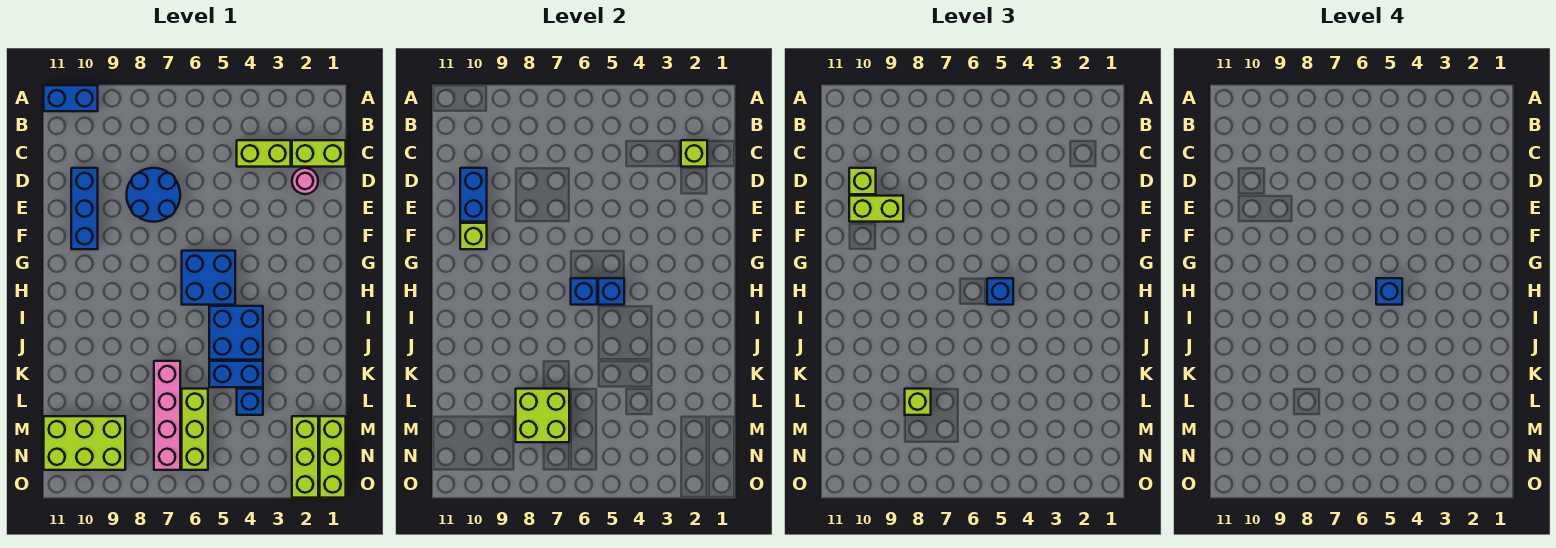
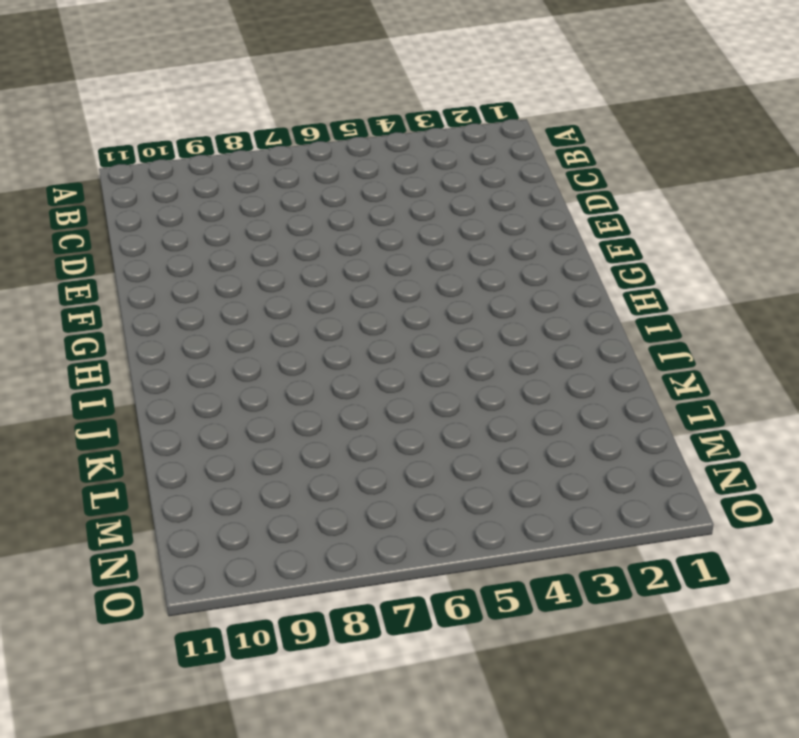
none -> blue 1x2 brick [44,85,98,111]
none -> lime 1x2 brick [292,140,346,167]
none -> lime 1x2 brick [237,140,291,167]

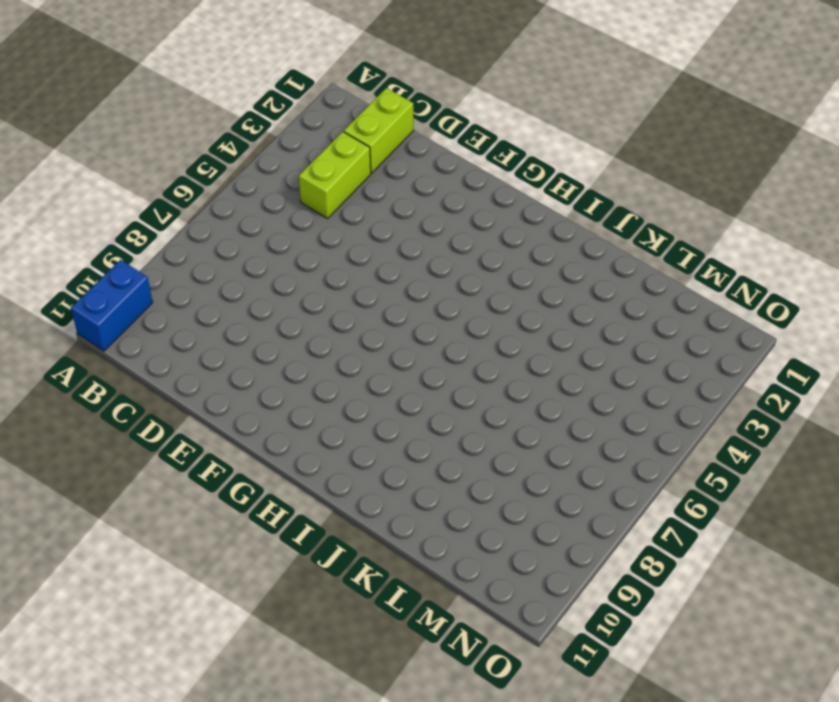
none -> pink 1x1 round brick [292,168,318,194]
none -> blue 2x2 round brick [127,168,180,222]
none -> blue 1x3 brick [71,168,98,249]

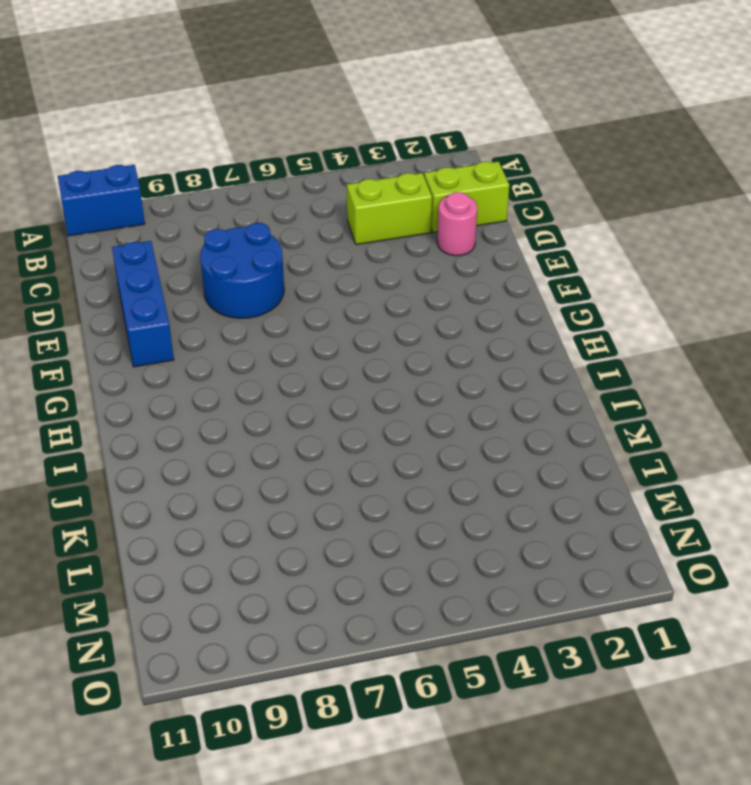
none -> blue 2x2 brick [182,251,235,305]
none -> blue 2x2 brick [209,306,263,360]
none -> blue 1x2 brick [209,361,263,387]

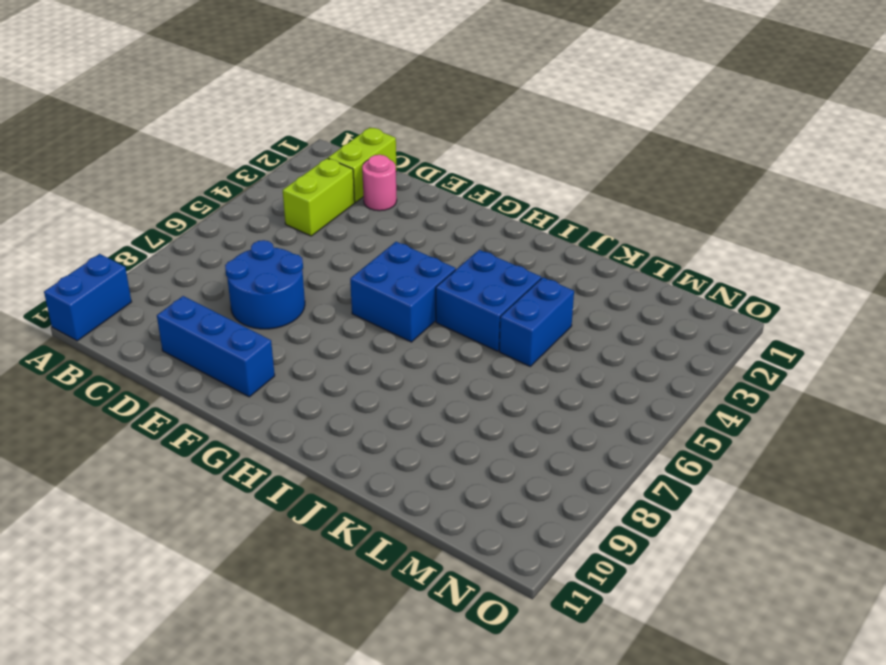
none -> pink 1x4 brick [154,361,180,470]
none -> blue 1x1 brick [237,389,263,415]
none -> lime 1x3 brick [182,389,208,470]

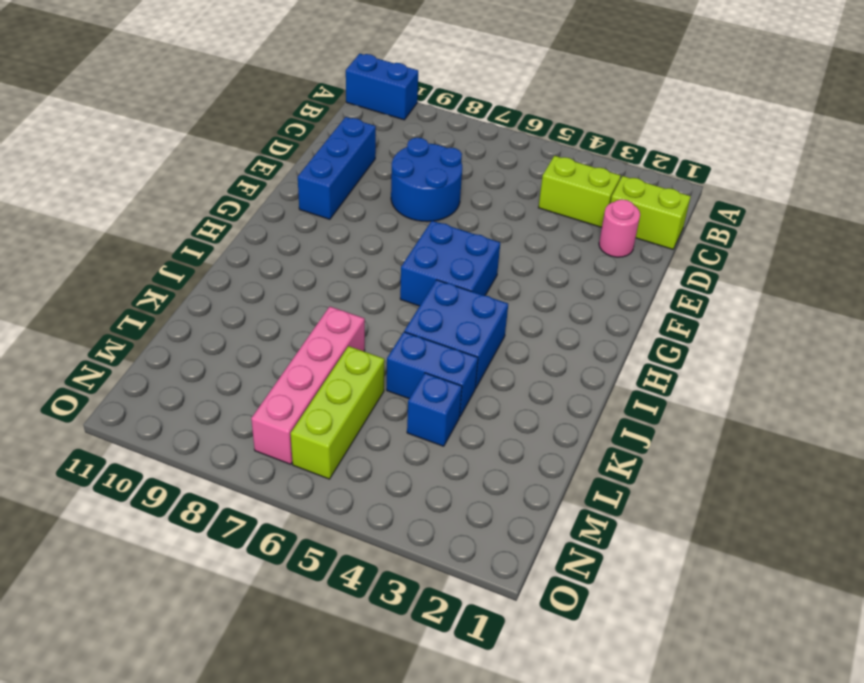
none -> lime 1x3 brick [320,416,346,498]
none -> lime 1x3 brick [292,416,318,498]
none -> lime 2x3 brick [44,416,125,470]

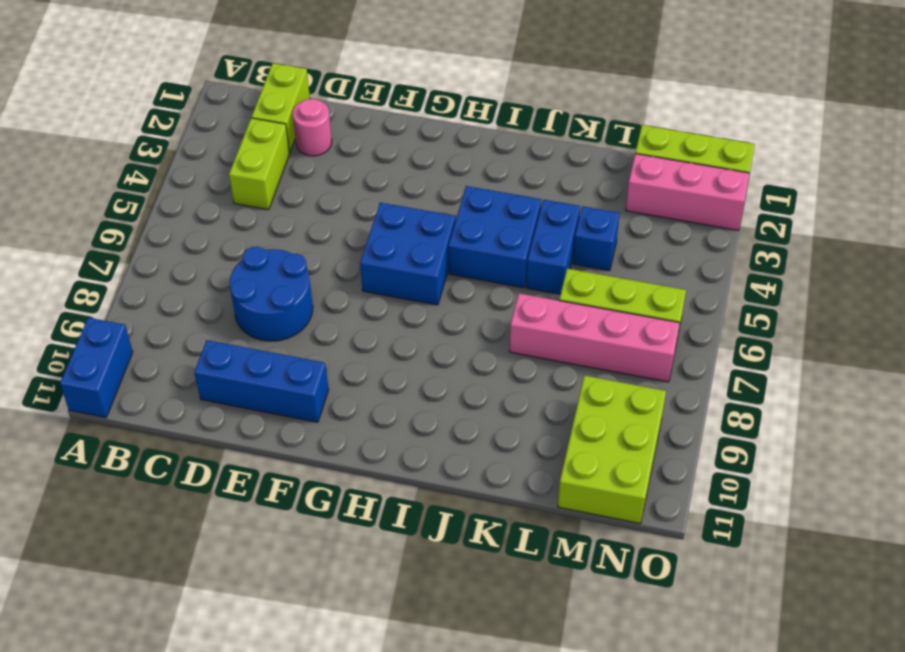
pink 1x3 brick [626,154,750,231] -> lime 1x3 brick [292,416,318,498]
none -> lime 1x1 brick [681,140,707,167]
none -> blue 1x2 brick [460,168,487,222]
none -> lime 1x1 brick [460,223,487,249]

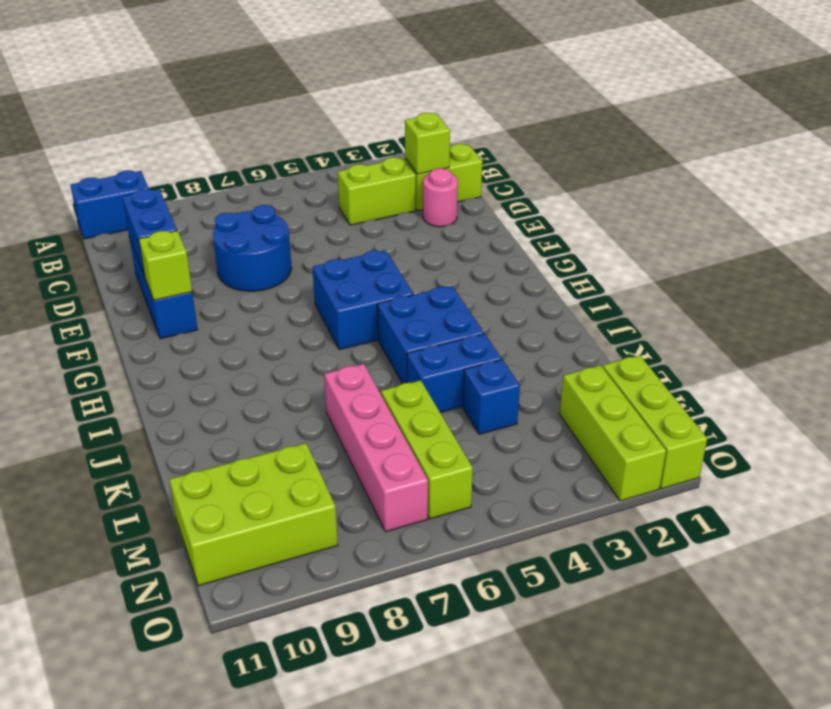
none -> blue 1x1 brick [598,278,624,305]
none -> blue 1x1 brick [571,278,597,305]
none -> lime 2x2 brick [516,389,569,442]

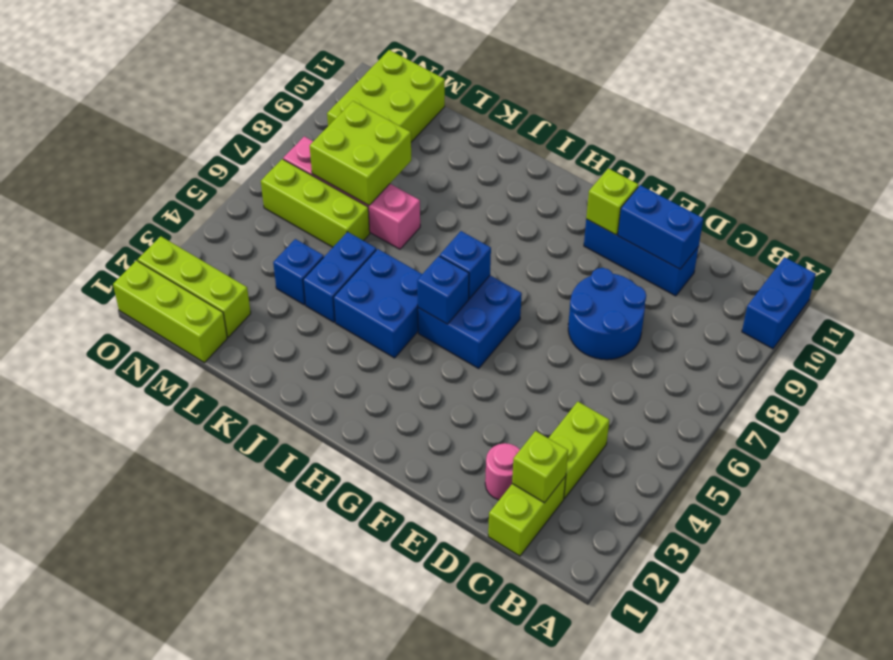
none -> lime 1x1 brick [849,168,876,194]
none -> lime 1x2 brick [849,196,903,222]
none -> blue 1x1 brick [987,278,1013,305]

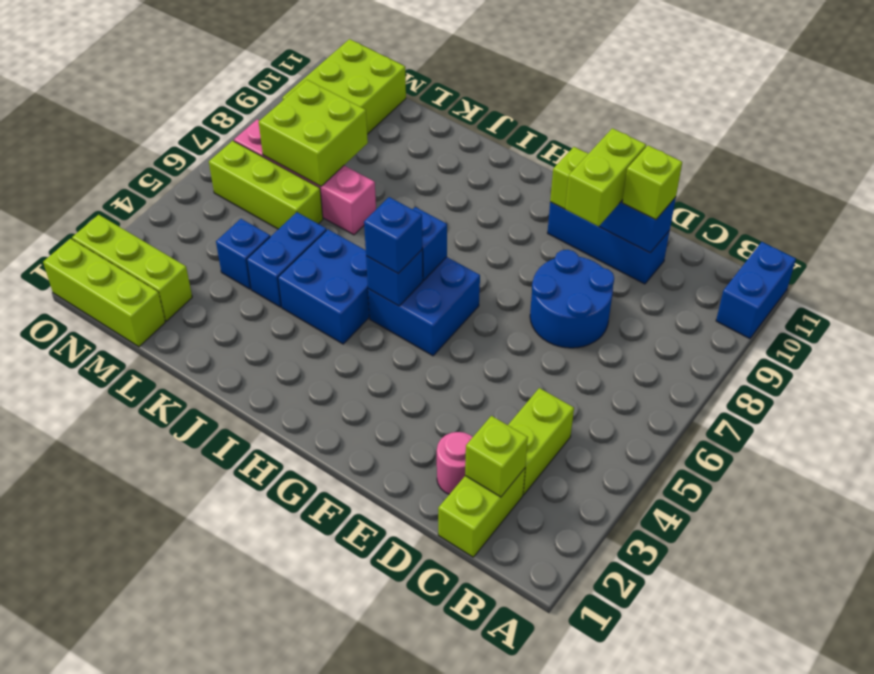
none -> lime 1x1 brick [905,389,931,415]
none -> blue 1x1 brick [1376,278,1402,305]

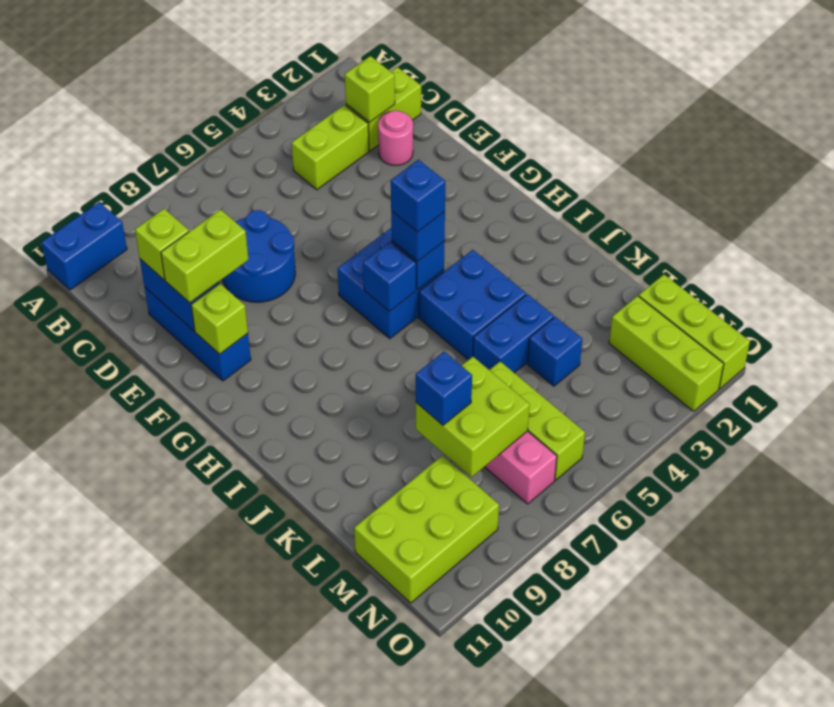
blue 1x1 brick [416,352,472,425] -> lime 1x1 brick [905,389,931,415]

